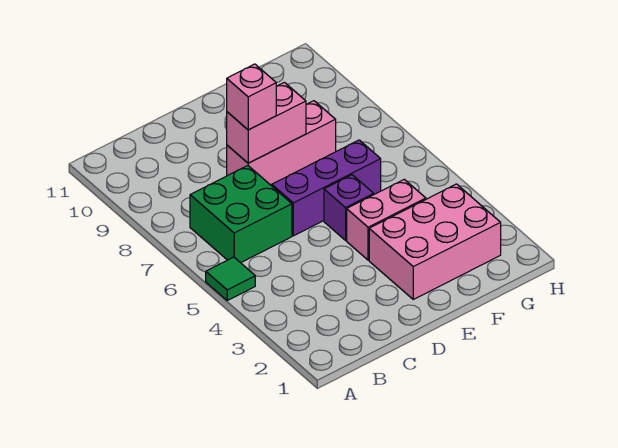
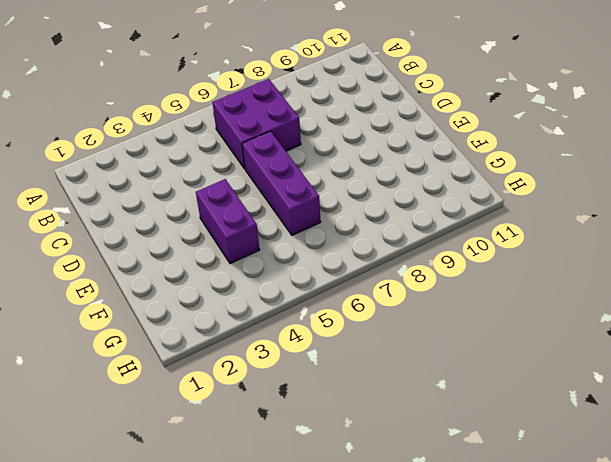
purple 2x2 brick [212,79,301,169] -> green 2x2 brick [190,166,292,263]
purple 1x2 brick [196,179,260,264] -> pink 1x2 brick [347,179,426,260]
none -> green 1x1 tile [206,257,255,300]
none -> pink 1x3 brick [227,101,336,185]

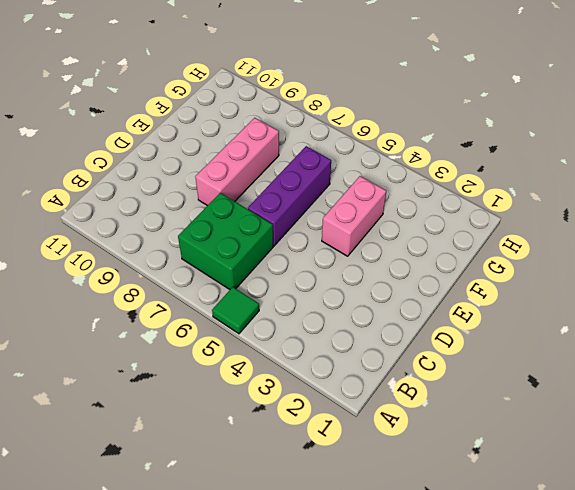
none -> pink 2x3 brick [369,184,501,299]
none -> purple 1x1 brick [324,175,374,240]

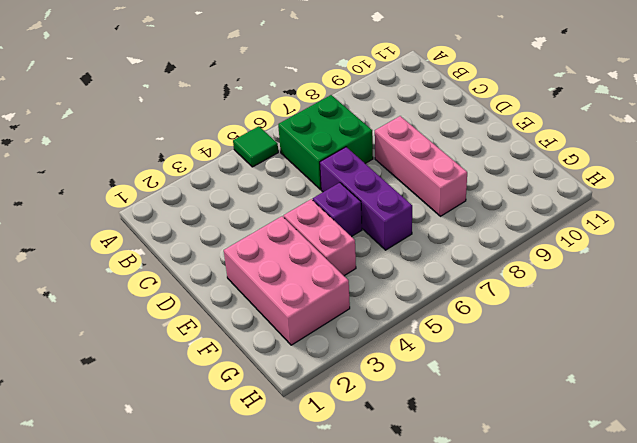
none -> pink 1x2 brick [227,82,306,163]
none -> pink 1x1 brick [227,64,276,130]

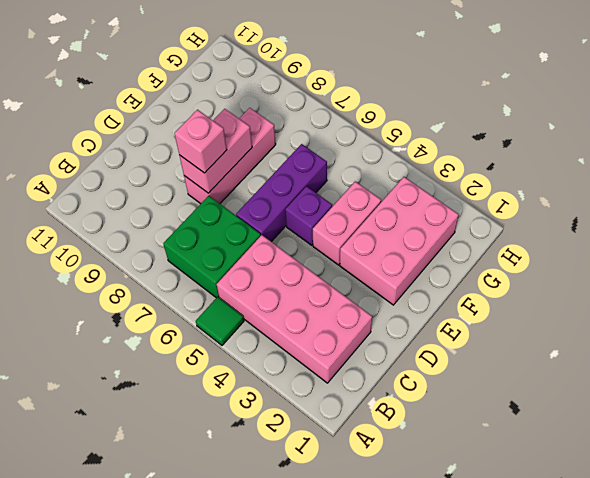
pink 2x4 brick [217,235,372,383] -> none

